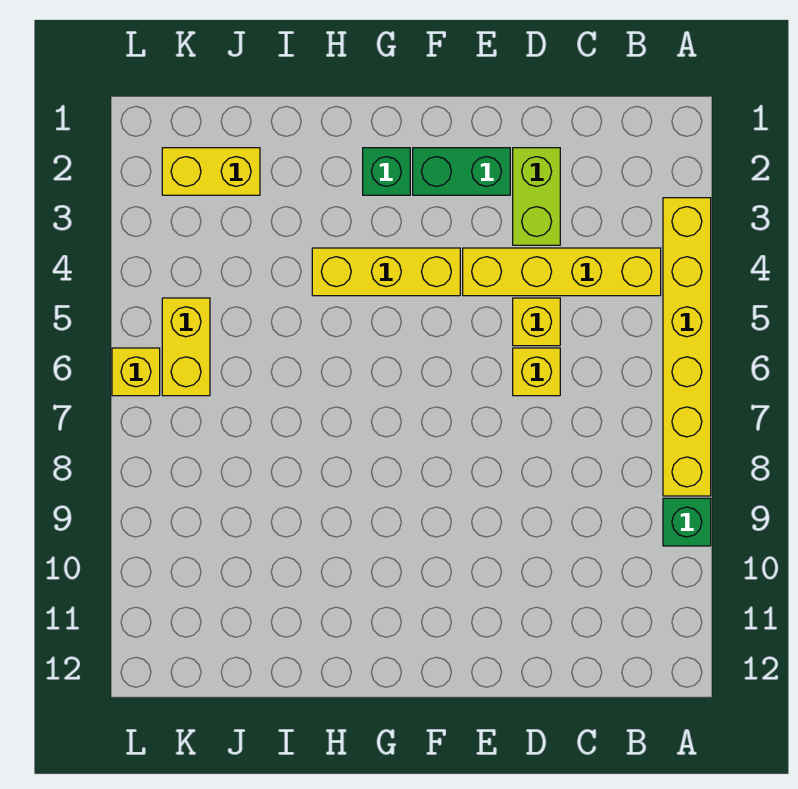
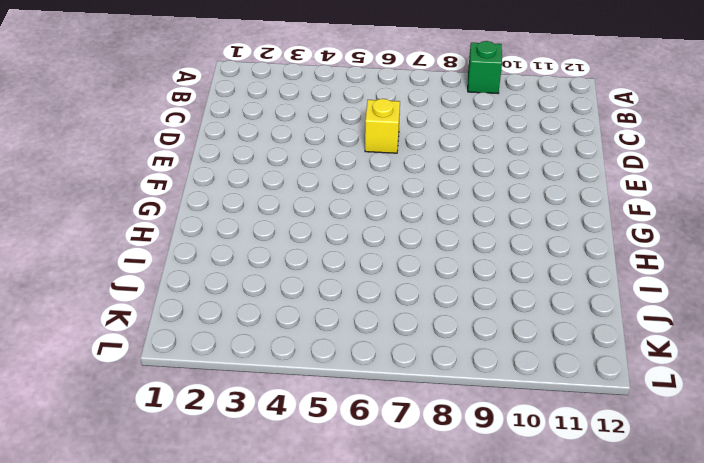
none -> yellow 1x6 brick [663,198,711,496]
none -> yellow 1x4 brick [463,248,661,296]
none -> lime 1x2 brick [513,148,560,245]

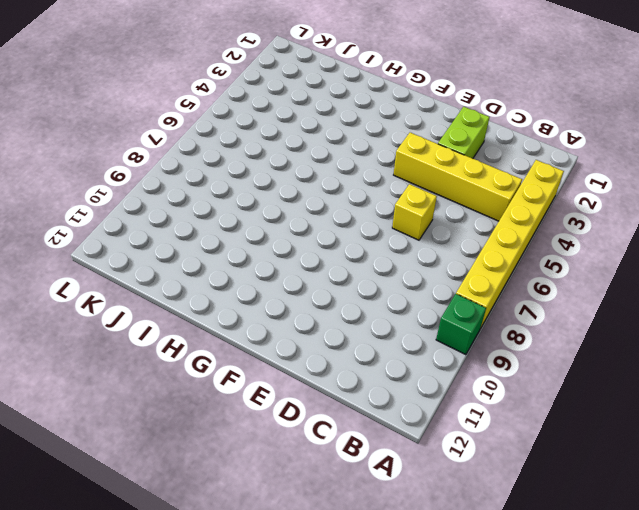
none -> yellow 1x1 brick [513,298,560,346]
none -> green 1x2 brick [413,148,510,195]
none -> yellow 1x3 brick [312,248,460,296]

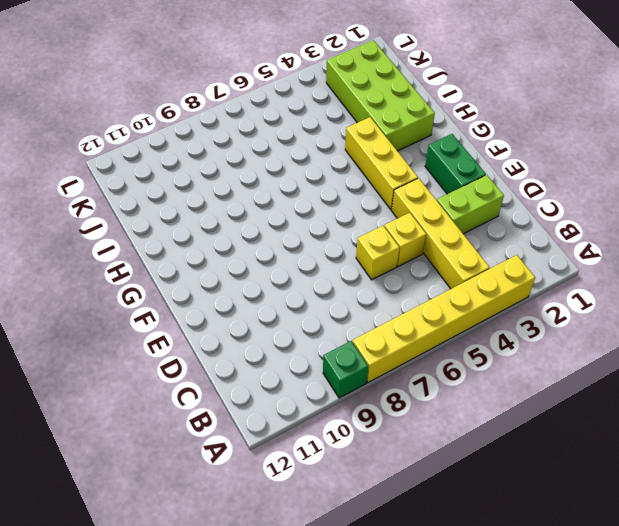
lime 2x4 brick [326,40,435,151] -> yellow 1x2 brick [162,148,260,195]
none -> green 1x1 brick [363,148,410,195]
none -> yellow 1x2 brick [162,298,210,396]
none -> yellow 1x1 brick [112,348,160,396]

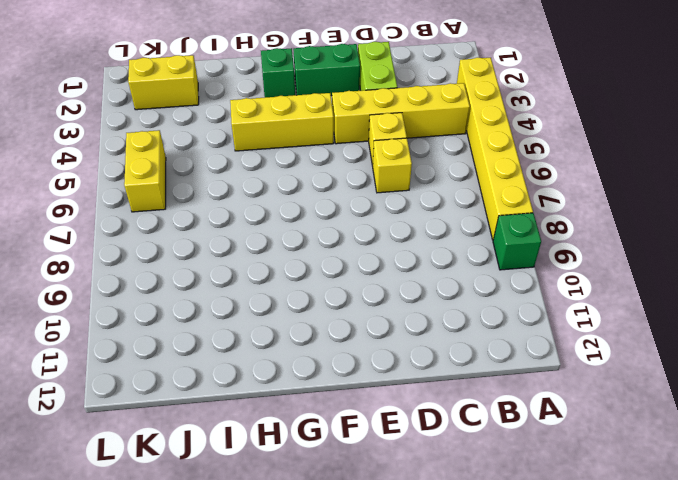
none -> yellow 1x1 brick [112,348,160,396]

